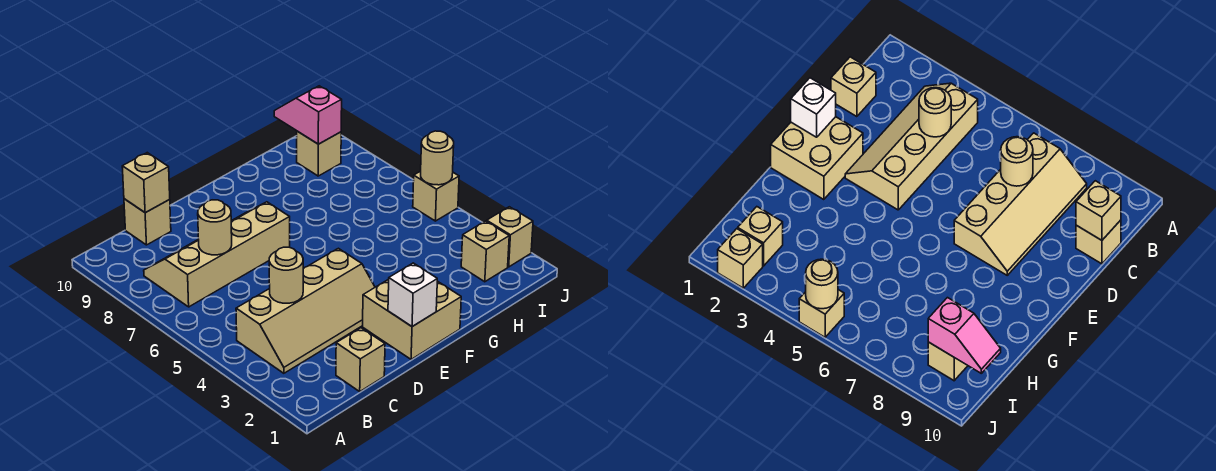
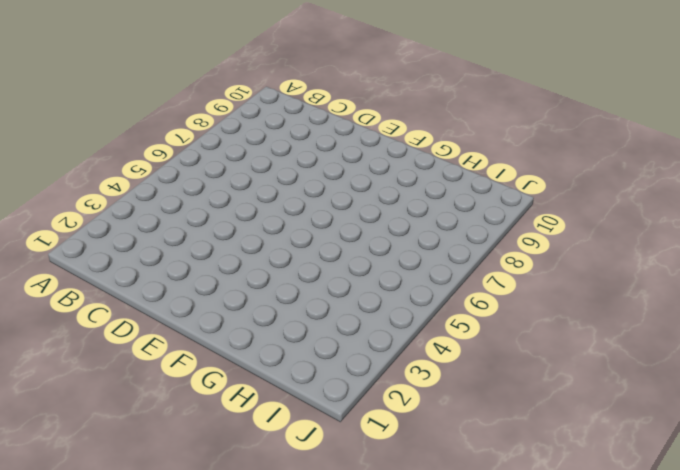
none -> tan 2x4 slope [236,248,375,373]
none -> tan 2x4 slope [144,202,290,307]
none -> tan 1x1 brick [336,328,385,391]

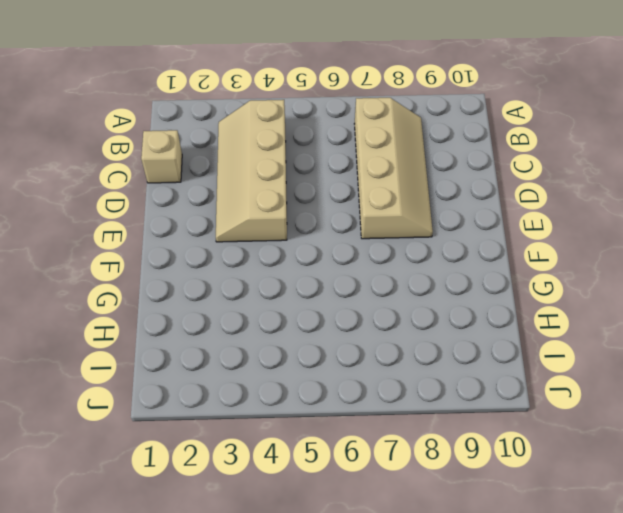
none -> tan 1x1 brick [124,199,171,245]
none -> tan 2x2 brick [363,279,461,359]
none -> tan 1x1 brick [461,221,509,282]

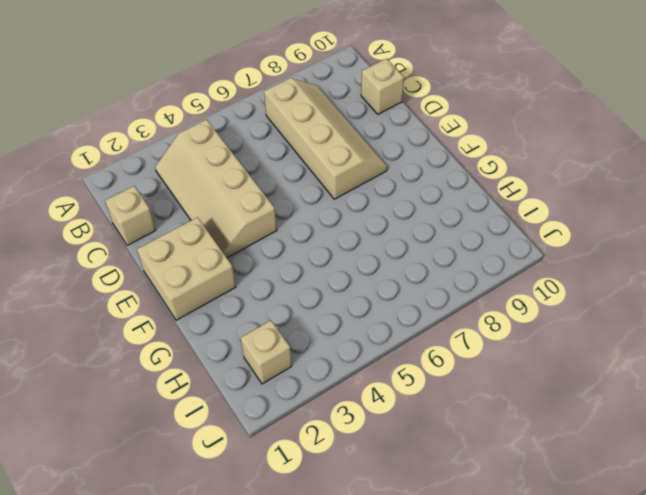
none -> tan 1x1 brick [297,131,341,176]
none -> tan 1x1 brick [487,207,533,267]
none -> tan 1x1 brick [413,171,459,221]

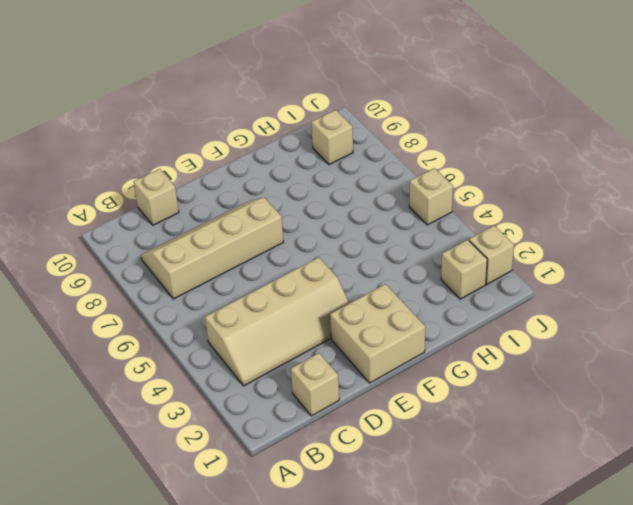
none -> tan 1x1 round brick [269,247,303,303]
none -> tan 1x1 round brick [198,200,232,255]
none -> tan 1x1 brick [122,153,170,213]

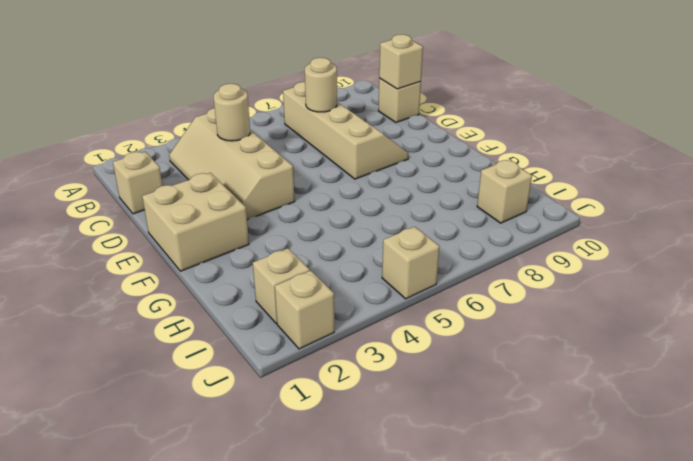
none -> white 1x1 brick [388,263,437,327]
none -> pink 1x2 slope [274,86,342,144]
none -> tan 1x1 round brick [421,131,454,185]

